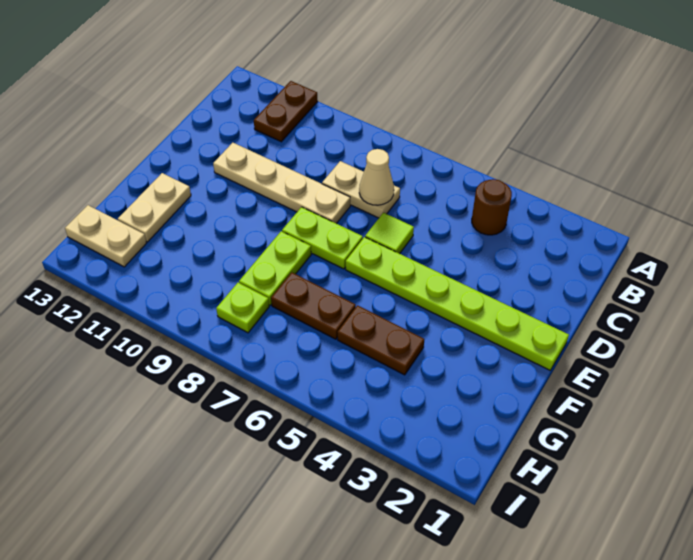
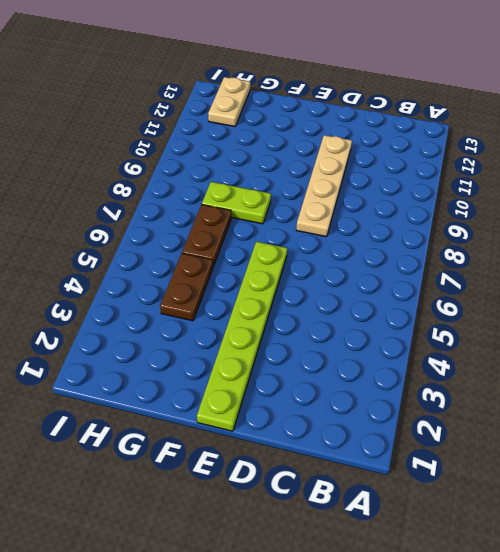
none -> brown 1x2 plate [254,81,318,142]
none -> brown 1x1 round brick [472,179,512,235]
none -> tan 1x2 plate [322,161,400,218]

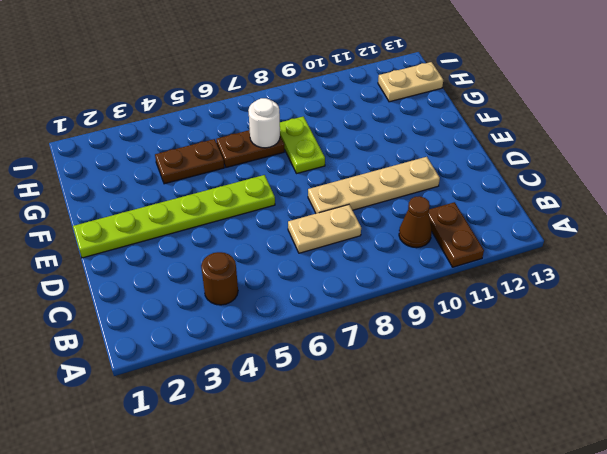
brown 1x1 cone [399,196,432,248] -> none
white 1x1 round brick [248,98,280,148] -> none
none -> lime 1x1 tile [365,213,414,254]
none -> lime 1x2 plate [282,207,363,269]
none -> tan 1x2 plate [118,173,191,242]

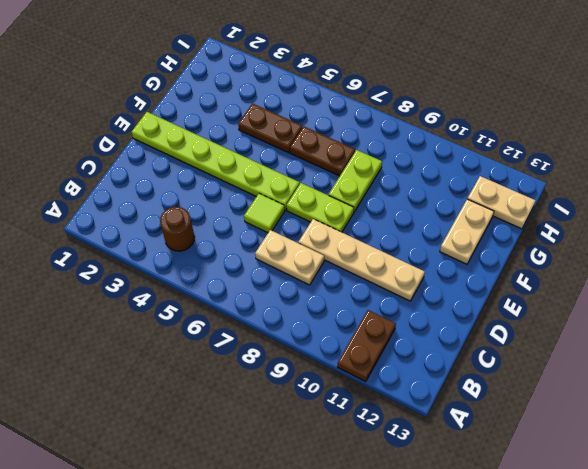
none -> lime 1x1 plate [216,283,269,333]
none -> tan 1x1 cone [359,149,394,205]

